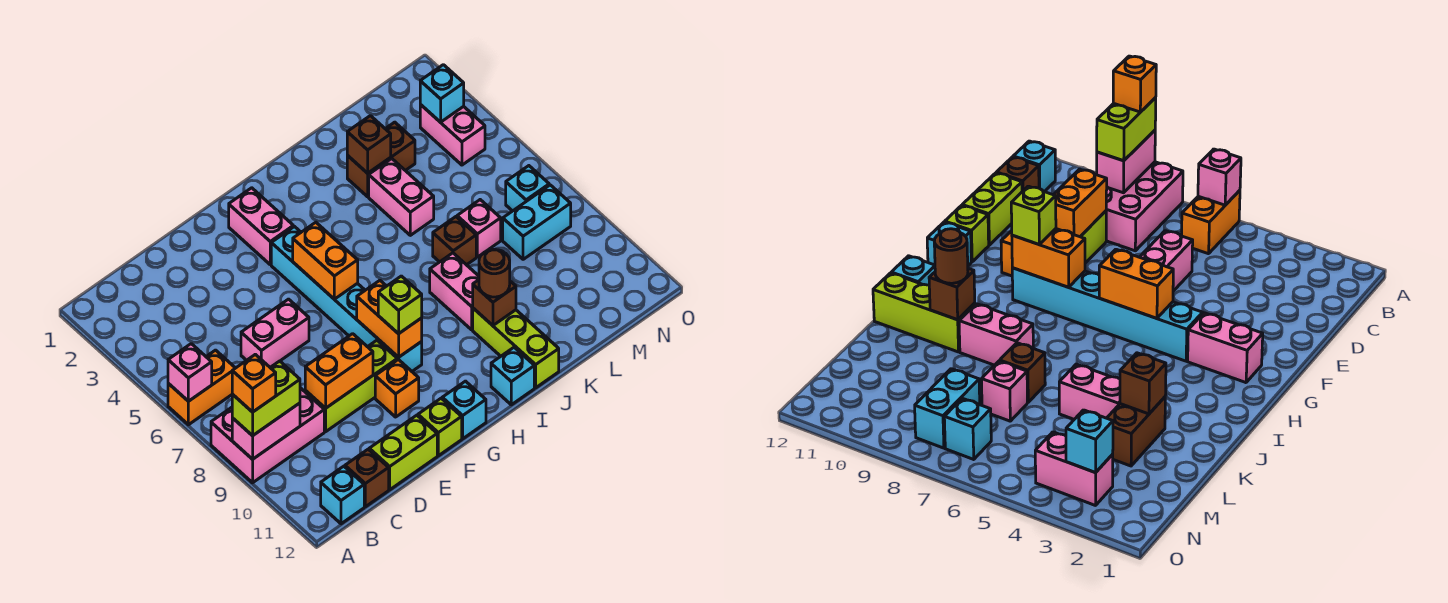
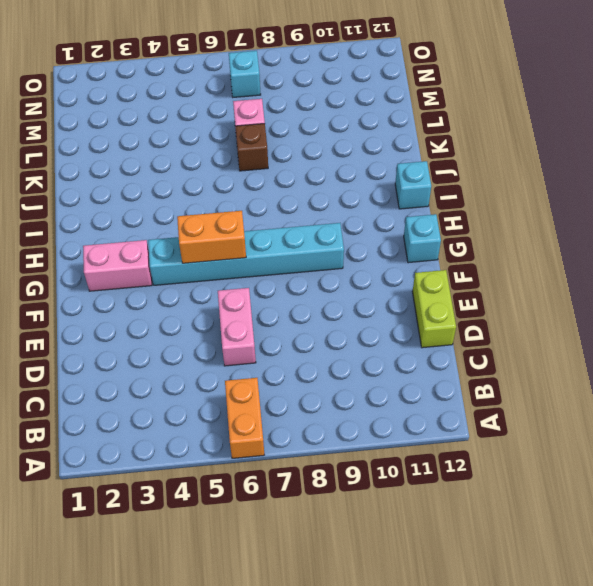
none -> pink 2x3 brick [211,388,324,483]
none -> cyan 1x1 brick [321,466,364,524]
none -> brown 1x1 brick [345,449,389,507]
none -> lime 1x3 brick [305,340,397,432]

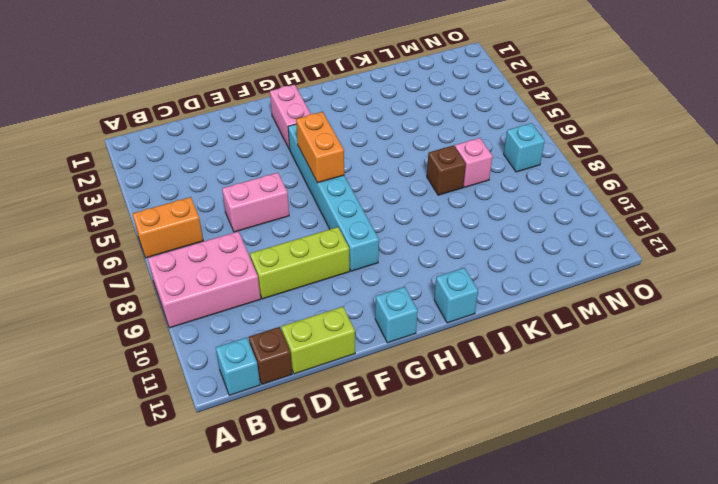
none -> orange 1x1 brick [375,359,419,417]
none -> lime 1x1 brick [418,398,462,456]
none -> pink 1x2 brick [430,253,479,330]
none -> lime 1x3 brick [473,308,559,388]

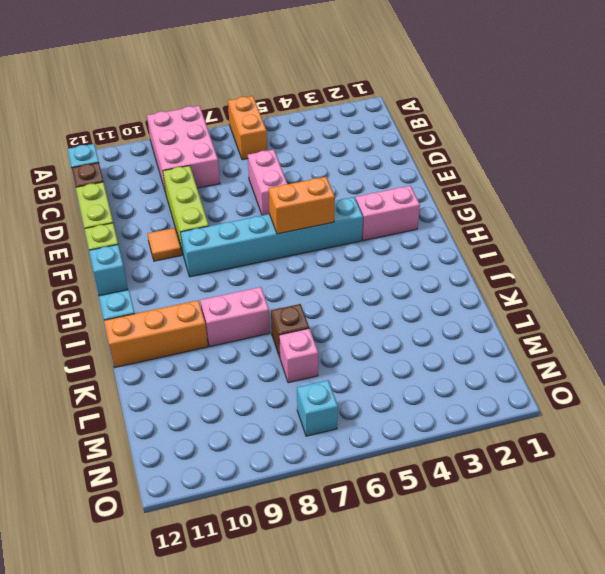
orange 1x1 tile [148,228,182,261] -> orange 1x1 brick [375,359,419,417]
orange 1x3 brick [104,300,208,368] -> lime 1x3 brick [473,308,559,388]
none -> brown 1x2 brick [347,122,415,197]
none -> pink 1x2 brick [369,159,434,235]
none -> cyan 1x2 brick [503,185,571,259]
none -> pink 1x2 brick [420,104,485,165]

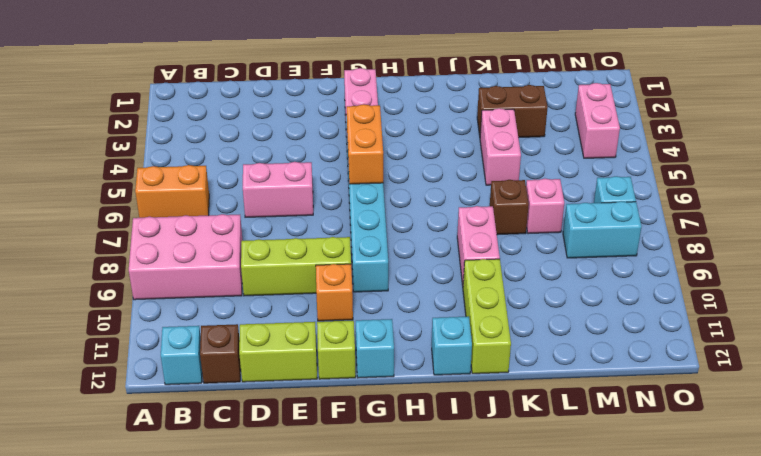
none -> pink 1x1 brick [168,344,212,401]
none -> pink 1x2 brick [232,403,300,459]
none -> orange 1x2 brick [305,334,373,408]
none -> orange 1x2 brick [357,280,422,357]

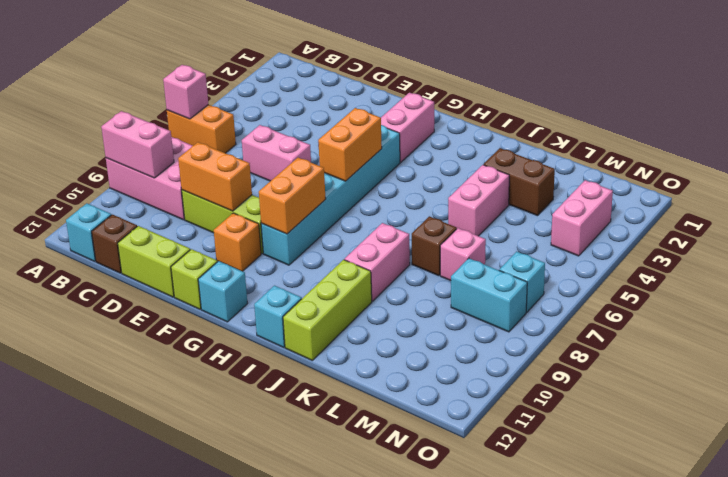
none -> brown 1x1 brick [473,280,516,325]
none -> brown 1x1 brick [347,116,391,173]
none -> cyan 1x1 brick [420,65,464,122]
none -> lime 1x2 brick [232,361,300,436]

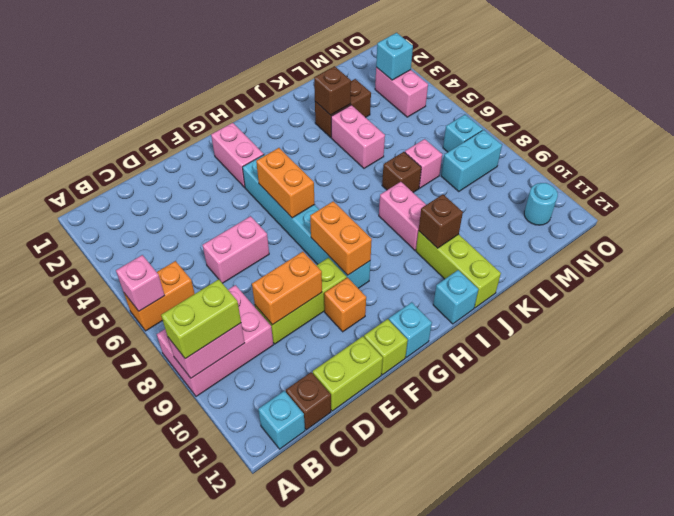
cyan 1x1 round brick [524,183,558,225] -> none
none -> lime 1x1 brick [378,276,422,334]
none -> brown 1x1 round brick [479,249,510,297]
none -> orange 1x1 brick [232,354,276,412]

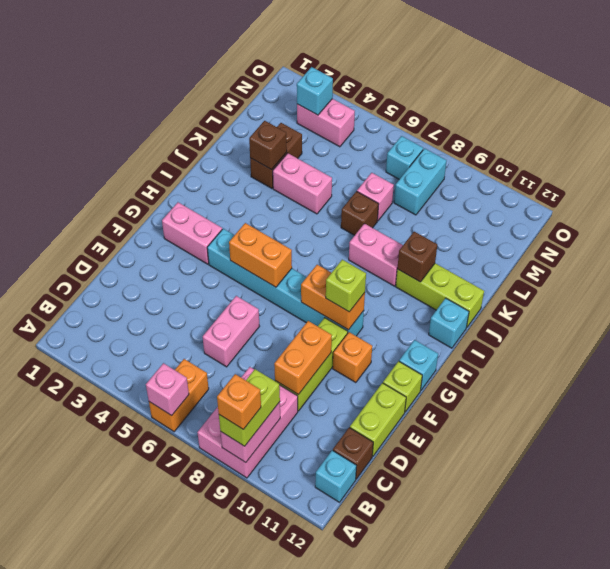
none -> brown 1x1 round brick [479,249,510,297]

